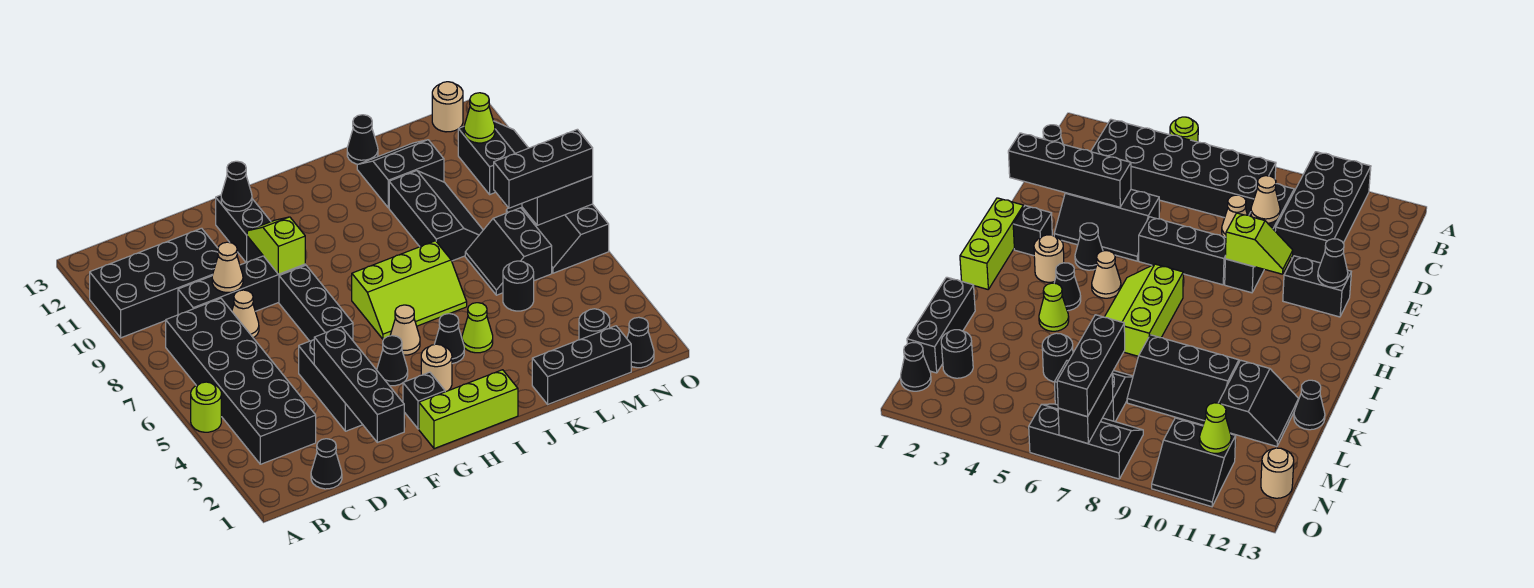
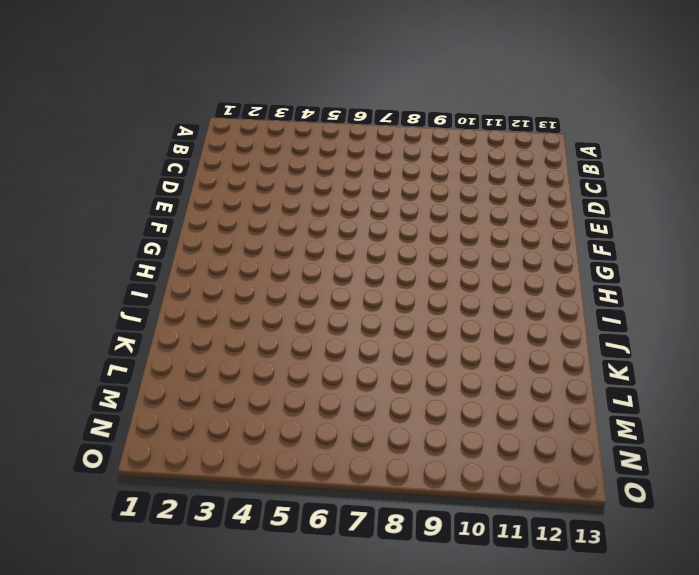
none -> lime 1x1 round brick [191,382,221,432]
none -> black 2x4 brick [90,228,218,338]
none -> black 2x6 brick [166,298,316,464]
none -> black 1x1 cone [311,439,342,489]

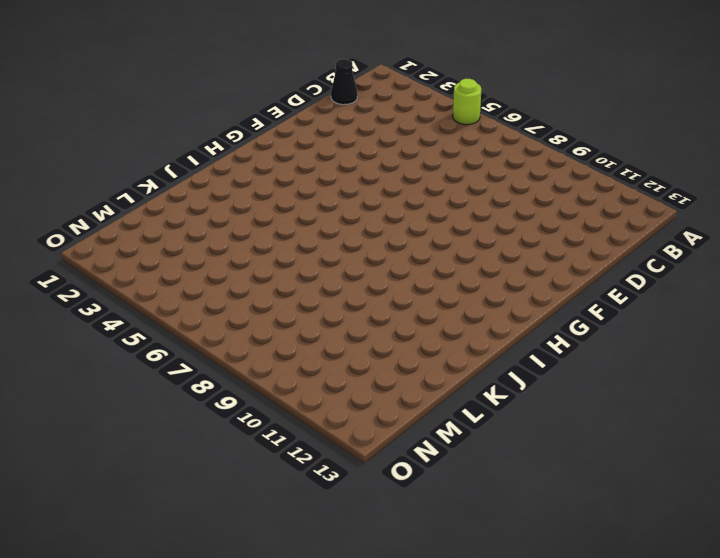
none -> black 2x4 brick [90,228,218,338]
none -> black 2x6 brick [166,298,316,464]
none -> black 1x4 brick [178,256,305,315]
none -> tan 1x1 cone [232,290,259,338]

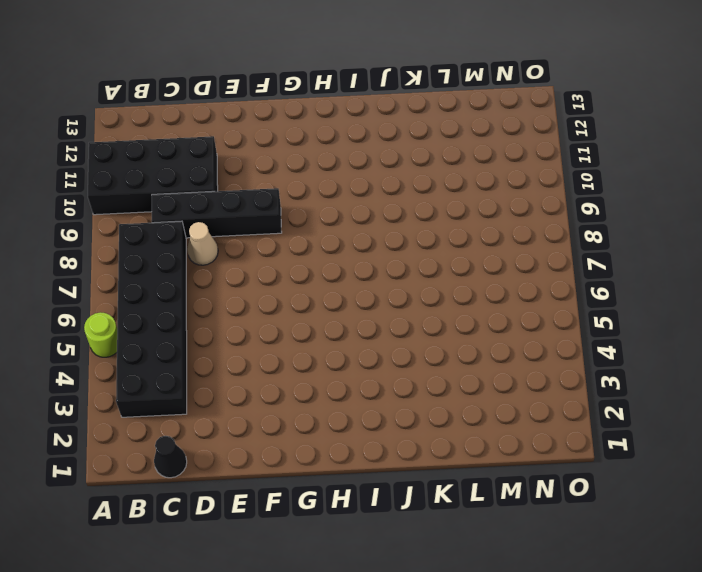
none -> black 2x3 slope [299,340,363,431]
none -> black 1x3 brick [279,265,353,341]
none -> black 1x2 brick [216,195,271,262]
none -> lime 1x3 brick [419,370,518,449]

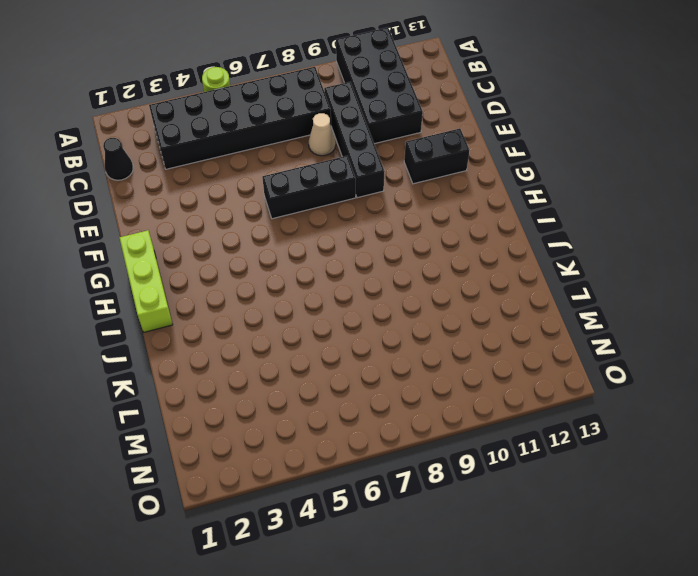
none -> black 2x3 slope [299,340,363,431]
none -> black 1x1 brick [403,372,445,429]
none -> black 1x1 cone [377,336,408,386]
none -> tan 1x1 round brick [421,344,452,392]

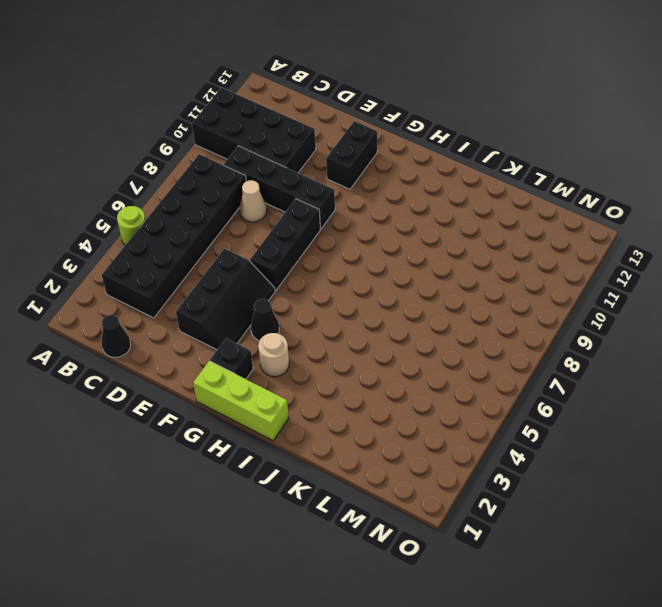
none -> tan 1x1 cone [390,305,420,355]
none -> lime 2x3 slope [352,241,467,339]
none -> black 1x1 cone [434,314,464,364]
none -> lime 1x1 cone [462,303,493,353]

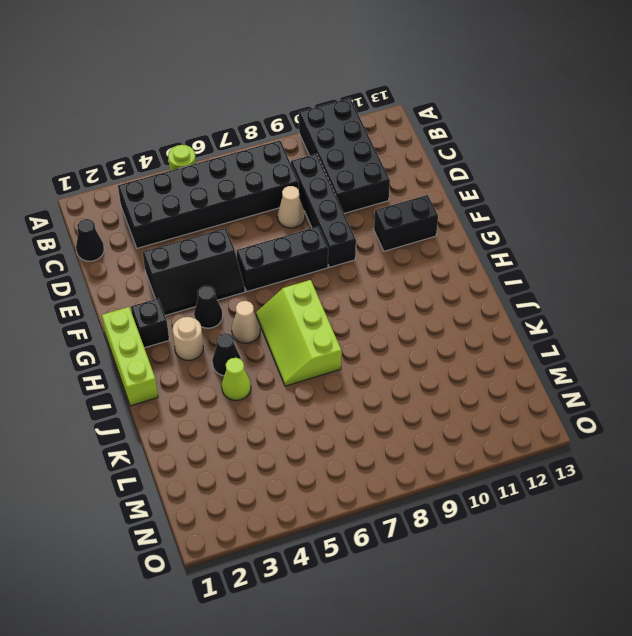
none -> black 1x3 brick [532,326,631,404]
none -> black 2x3 slope [389,171,483,261]
none -> black 2x2 slope [357,140,444,208]
none -> black 1x1 cone [347,115,378,164]

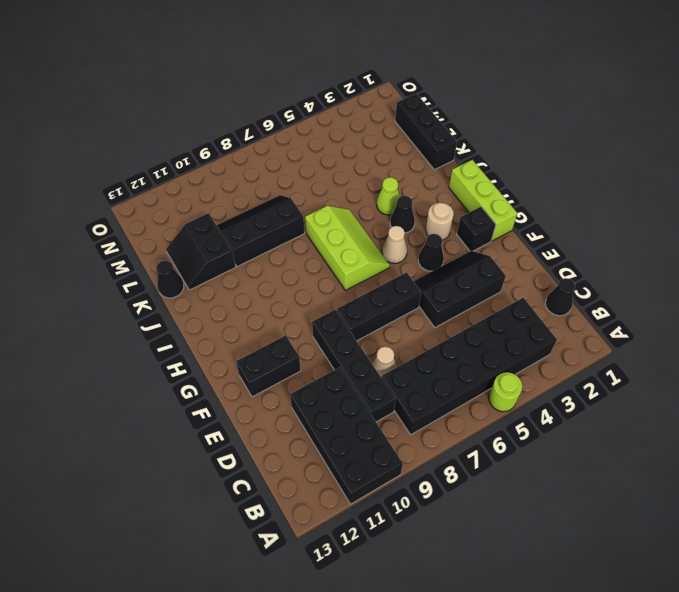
none -> black 1x1 round brick [503,261,534,311]
none -> black 2x2 slope [465,208,552,295]
none -> black 1x1 round brick [579,309,610,340]
none -> black 1x1 cone [627,317,654,368]

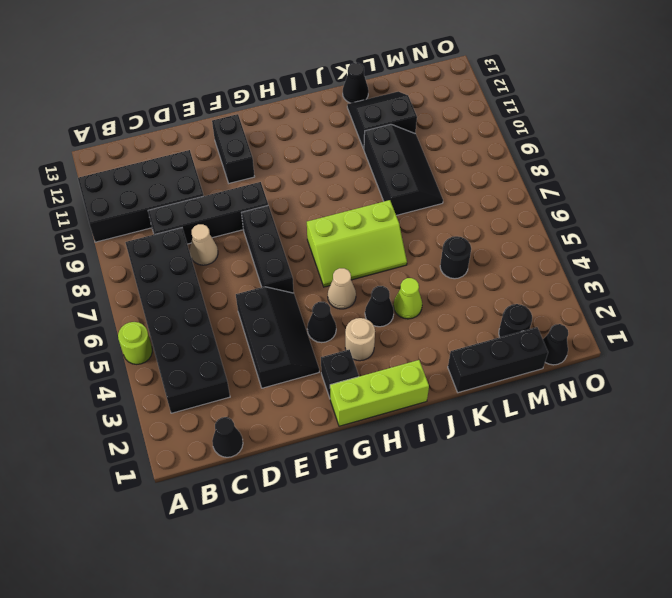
none -> black 2x2 slope [465,208,552,295]
none -> black 2x3 slope [506,203,609,273]
none -> black 2x2 slope [458,121,528,194]
none -> tan 1x1 round brick [432,82,463,132]

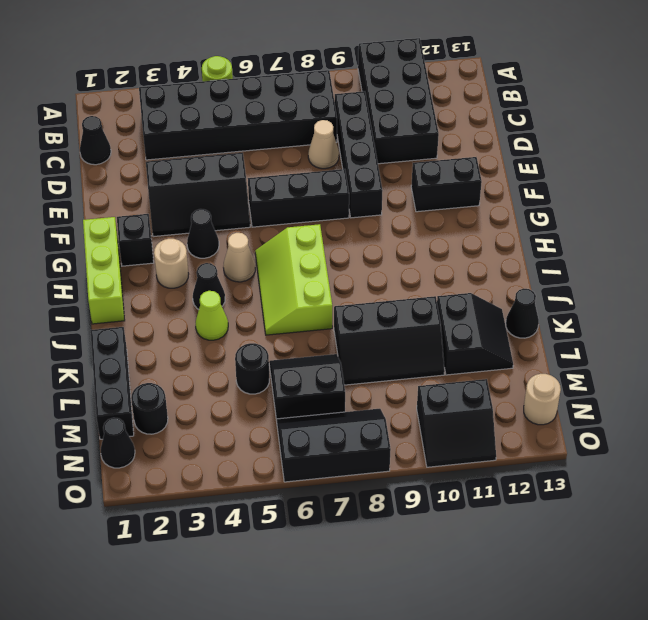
none -> tan 1x1 cone [212,242,243,292]
none -> black 1x4 brick [314,327,404,442]
none -> lime 1x2 slope [247,217,305,274]
none -> black 1x1 cone [221,161,252,211]

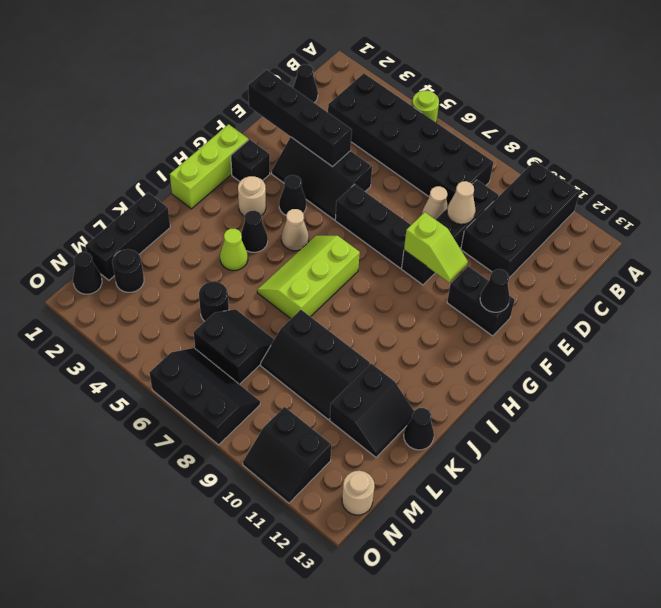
none -> black 1x2 brick [522,176,593,225]
none -> lime 1x1 cone [464,93,495,143]
none -> black 1x3 brick [494,129,593,208]

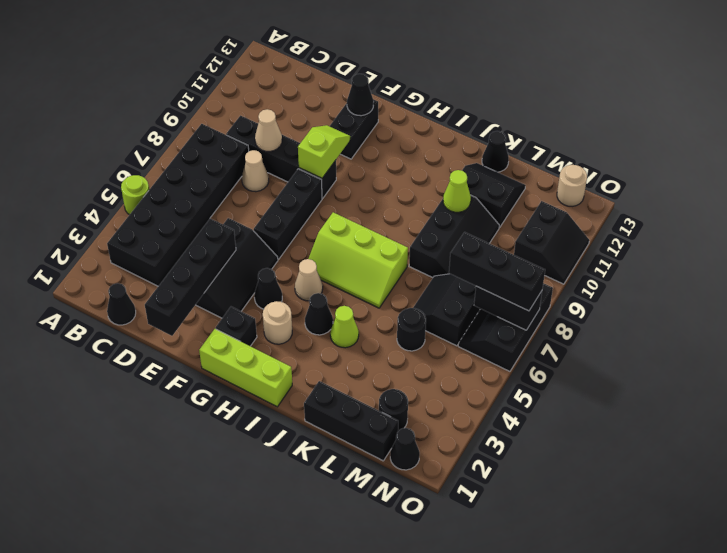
lime 1x1 cone [443,170,471,212] -> lime 1x1 cone moved to [464,93,495,143]
none -> black 2x4 brick [90,228,218,338]

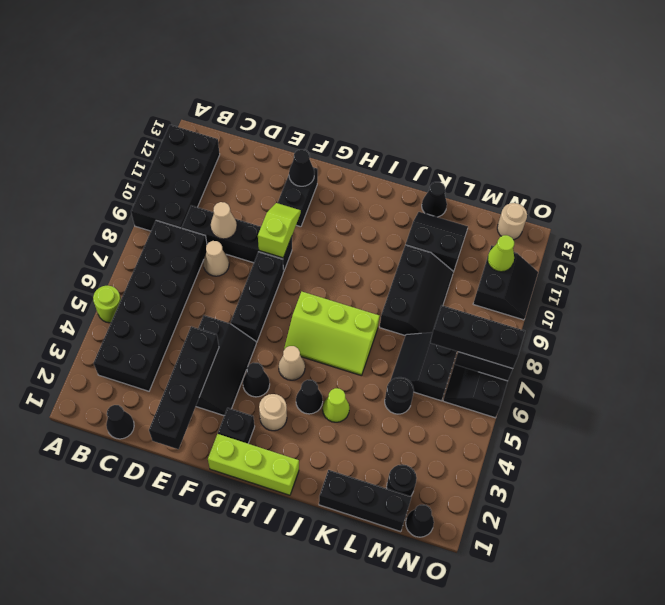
black 2x4 brick [131,125,220,231] -> black 2x4 brick turned to [90,228,218,338]

